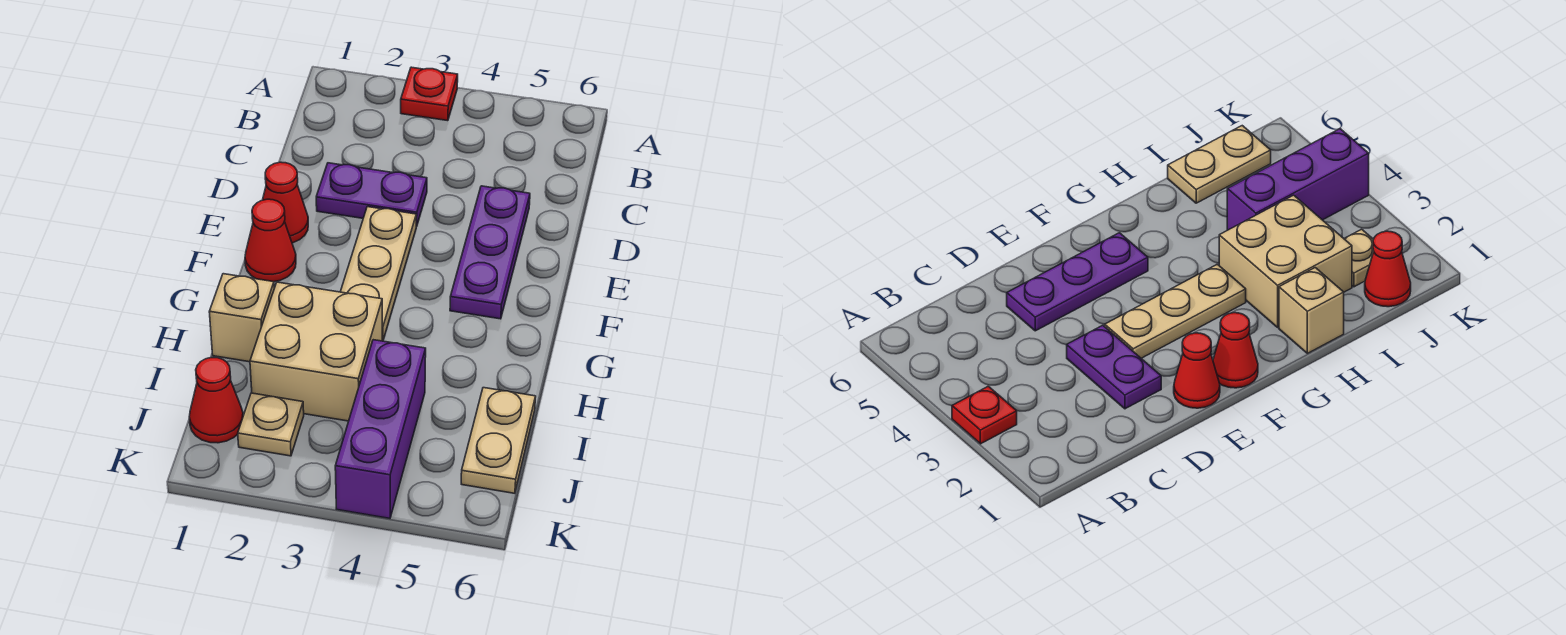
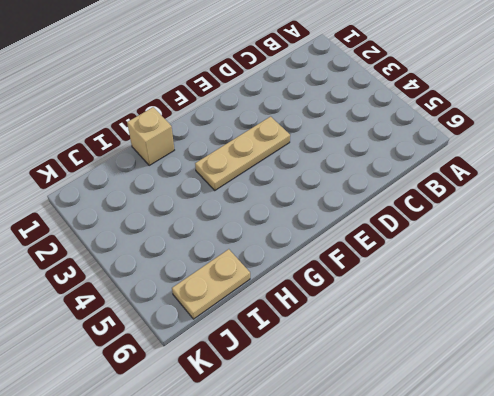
none -> red 1x1 plate [401,67,458,121]
none -> purple 1x2 plate [316,163,427,226]
none -> purple 1x3 plate [450,186,530,319]

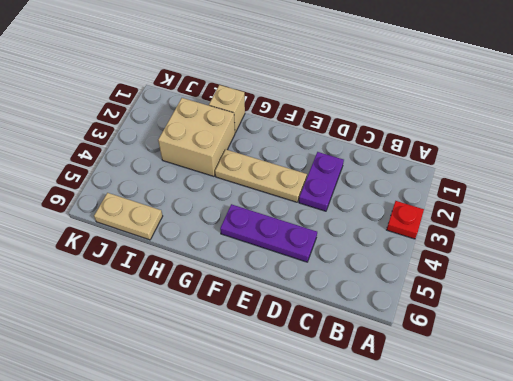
none -> red 1x1 cone [263,162,308,243]
none -> red 1x1 cone [245,199,296,282]
none -> purple 1x3 brick [335,340,426,519]

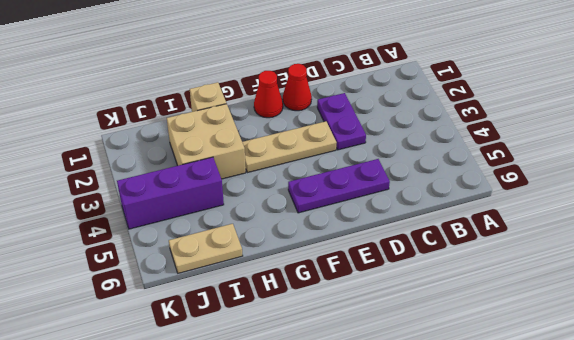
none -> red 1x1 plate [401,67,458,121]
none -> red 1x1 cone [189,358,243,443]
none -> tan 1x1 plate [238,393,304,456]

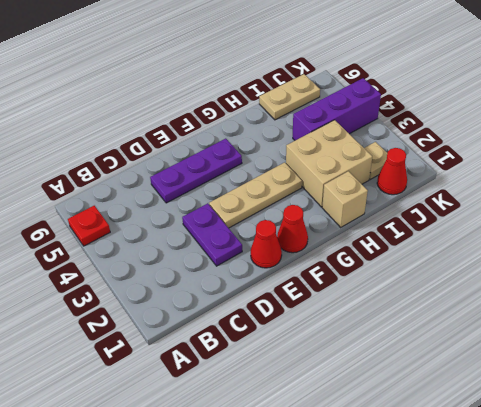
red 1x1 plate [68,206,110,246] -> red 1x1 plate moved to [401,67,458,121]

